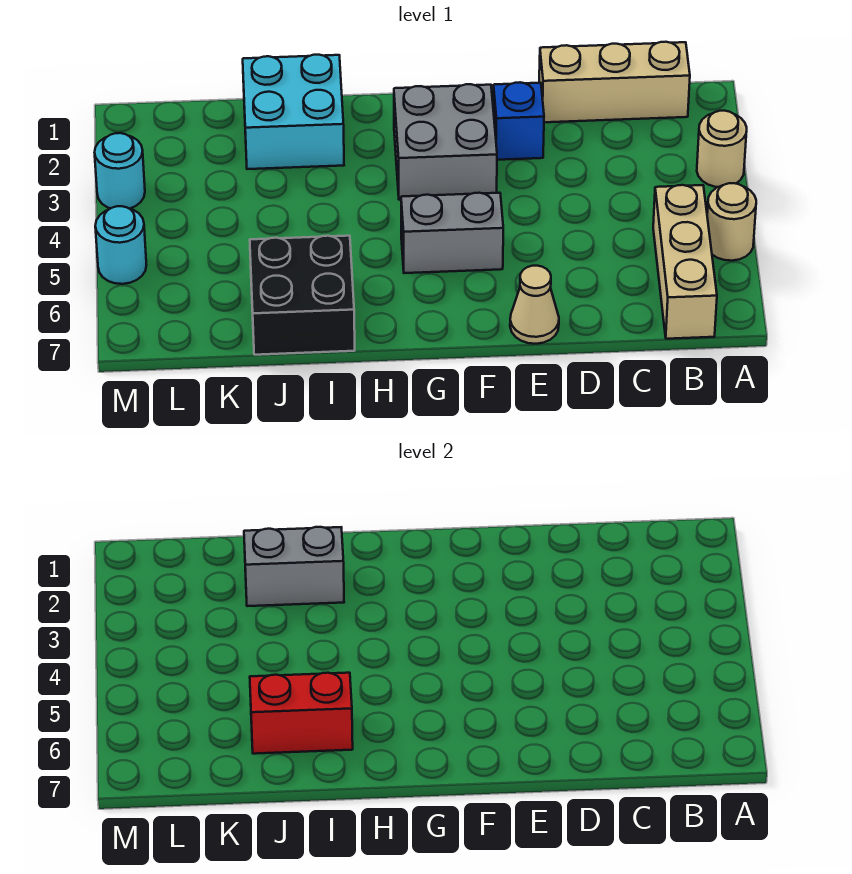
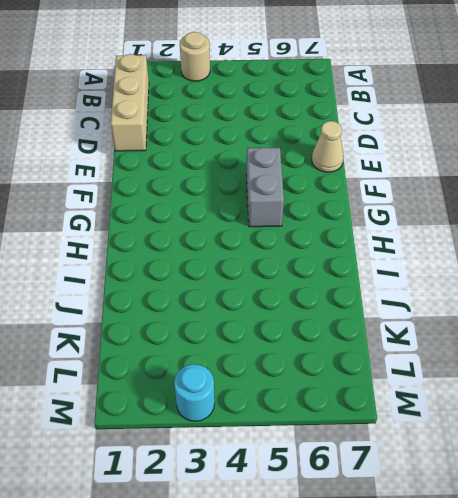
none -> tan 1x1 round brick [707,183,756,261]
none -> tan 1x3 brick [653,185,717,339]
none -> blue 1x1 brick [493,82,544,160]

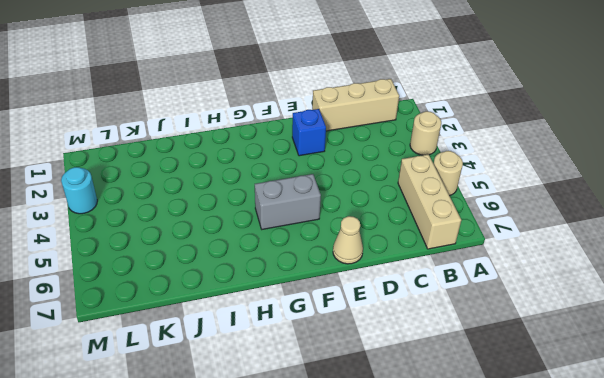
none -> grey 2x2 brick [394,84,497,200]
none -> cyan 2x2 brick [243,55,344,169]
none -> black 2x2 brick [250,236,355,355]

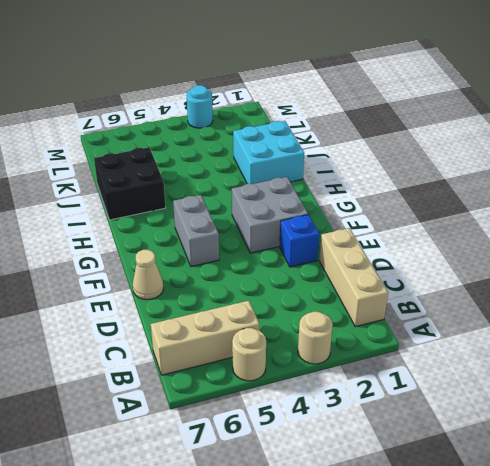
none -> cyan 1x1 round brick [95,206,146,284]
none -> grey 1x2 brick [244,527,344,606]
none -> red 1x2 brick [250,673,353,754]

